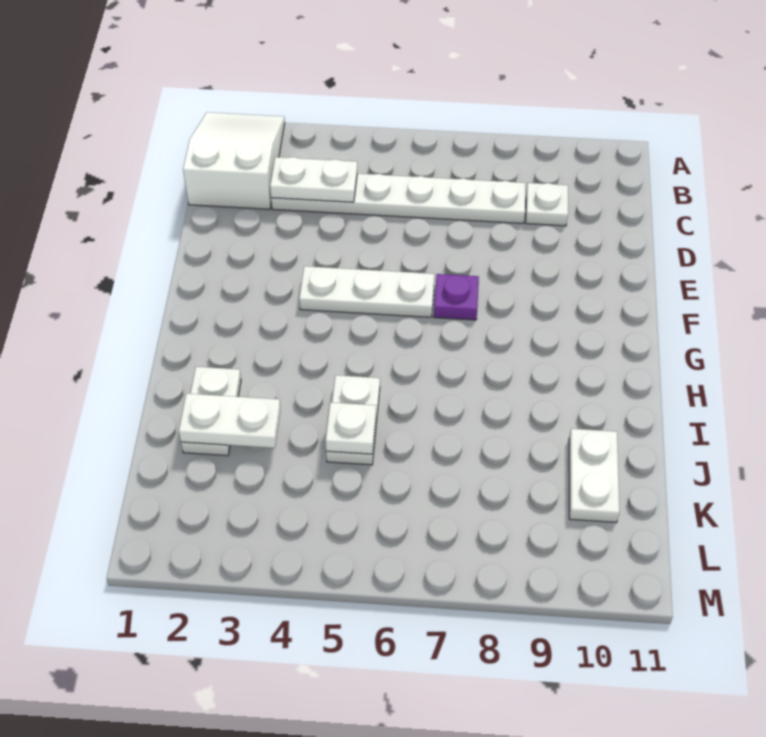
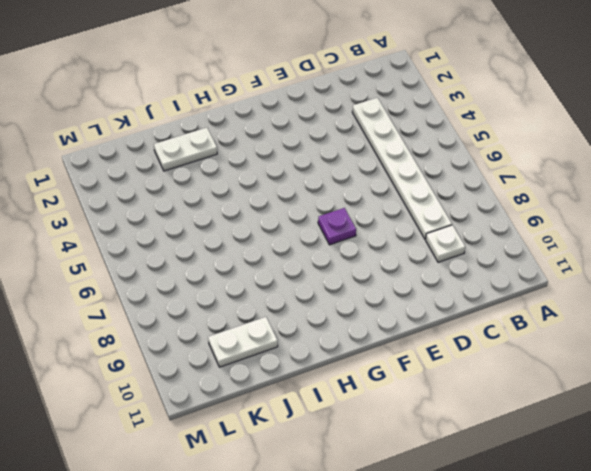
none -> white 2x3 slope [183,112,285,209]
none -> white 1x3 plate [299,266,434,317]

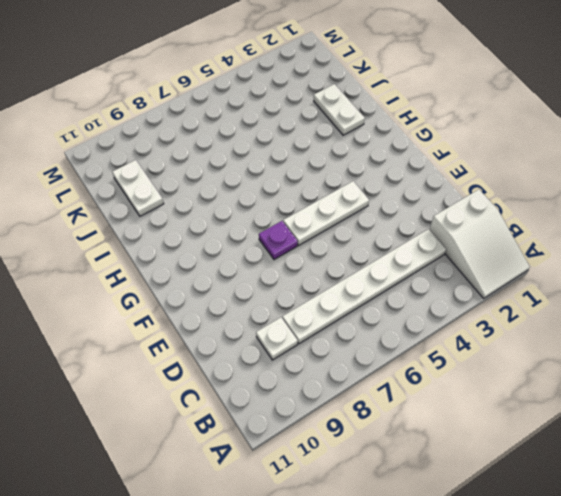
none -> white 1x2 plate [326,375,380,465]
none -> white 1x2 plate [270,157,357,202]

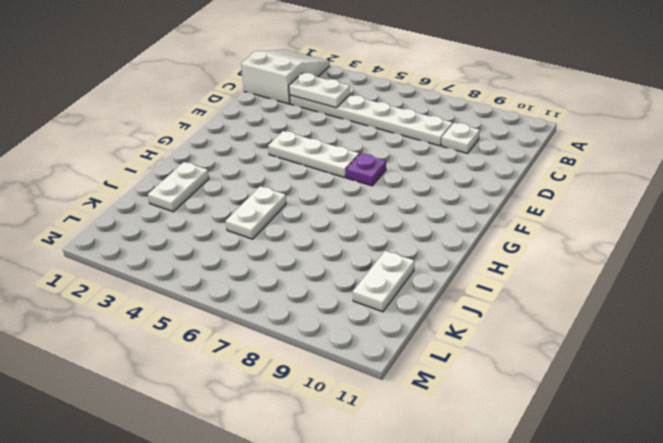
none -> white 1x2 plate [179,394,281,448]
none -> white 1x1 plate [325,402,376,454]

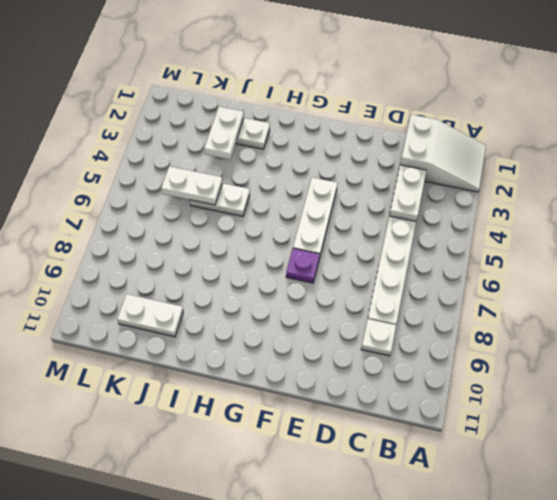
white 1x2 plate [161,166,222,205] -> white 1x1 plate [325,402,376,454]

